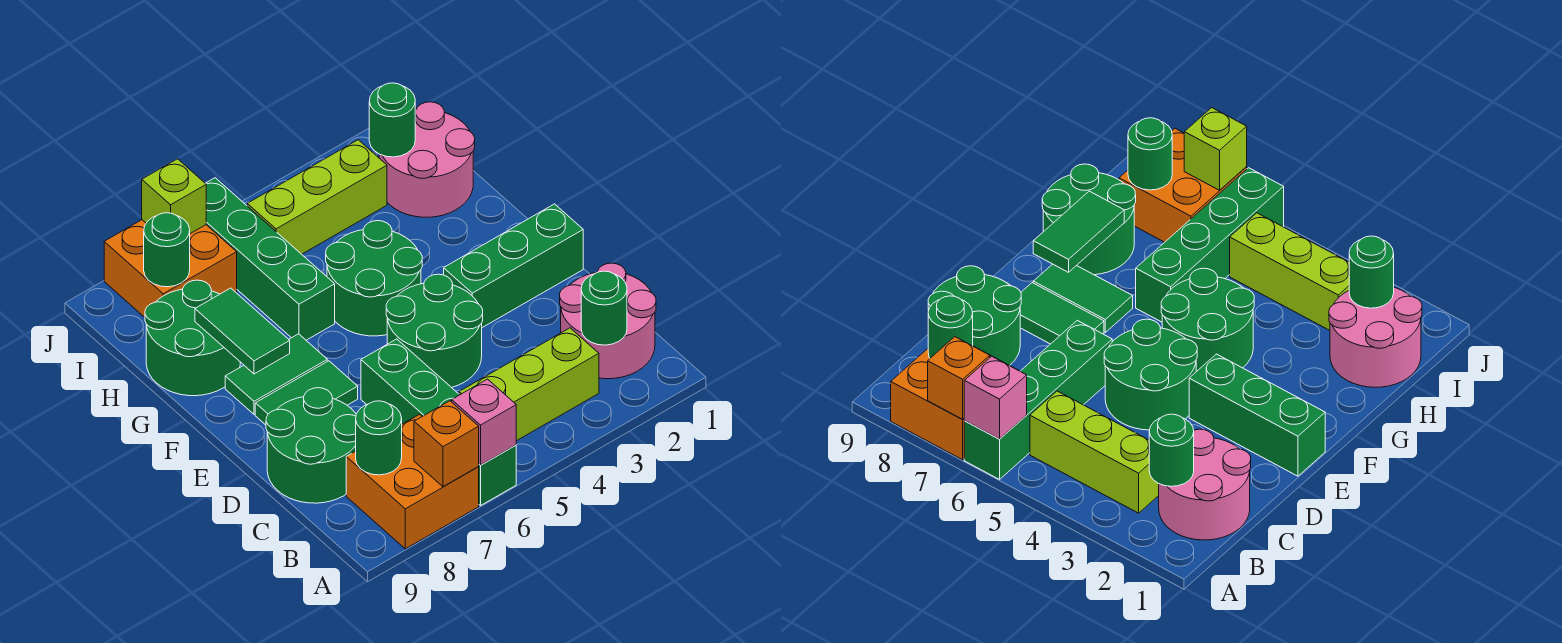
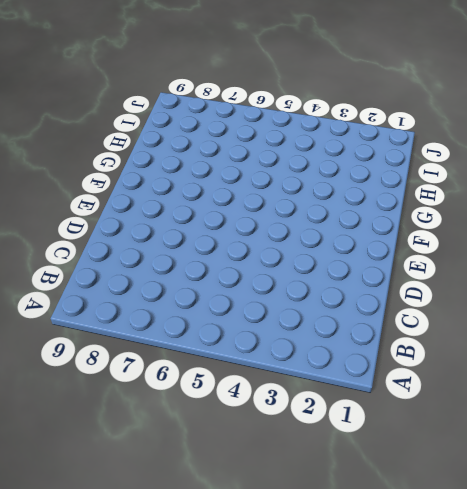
none -> green 1x4 brick [361,339,516,505]
none -> orange 2x2 brick [346,414,479,549]
none -> pink 2x2 round brick [560,263,656,379]

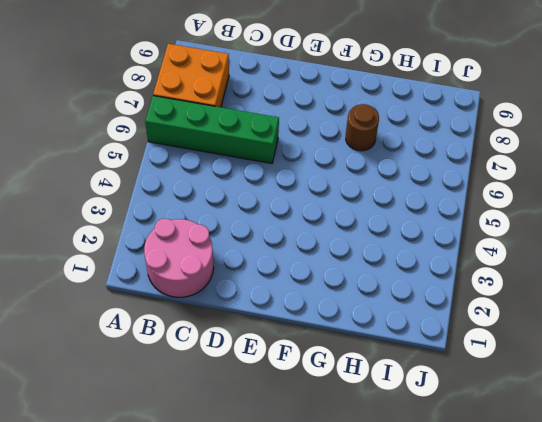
brown 1x1 round brick [346,104,379,151] -> none
none -> lime 1x3 brick [459,328,599,441]
none -> green 2x2 round brick [266,388,356,503]
none -> green 2x2 round brick [386,274,483,388]

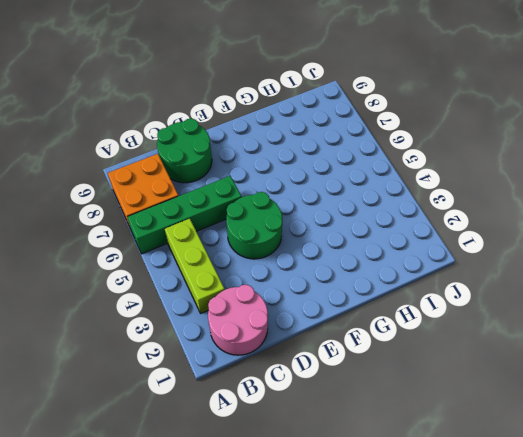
none -> green 1x3 brick [444,204,583,328]
none -> green 1x2 tile [255,361,358,425]
none -> green 2x2 round brick [326,221,422,336]

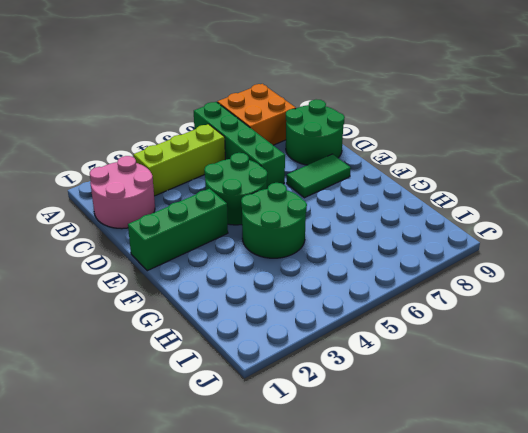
none -> green 1x2 tile [225,334,327,414]
none -> green 1x4 brick [205,178,335,340]
none -> green 2x2 round brick [145,280,240,396]

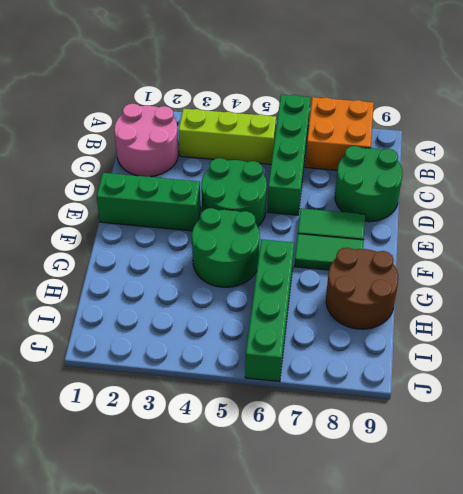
brown 2x2 round brick [326,248,398,329] -> green 2x2 round brick [145,280,240,396]
none -> pink 2x2 round brick [379,102,475,217]
none -> lime 1x3 brick [247,140,387,254]
none -> orange 2x2 brick [104,220,237,317]

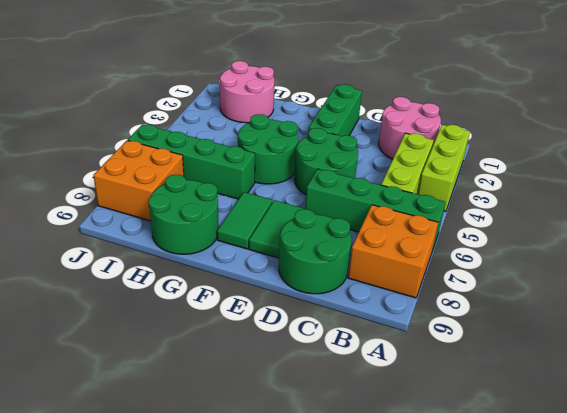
lime 1x3 brick [418,125,470,211] -> lime 1x3 brick moved to [247,140,387,254]
none -> pink 1x1 brick [452,379,516,465]
none -> orange 1x1 brick [414,401,479,487]
none -> green 1x1 round brick [581,271,627,345]

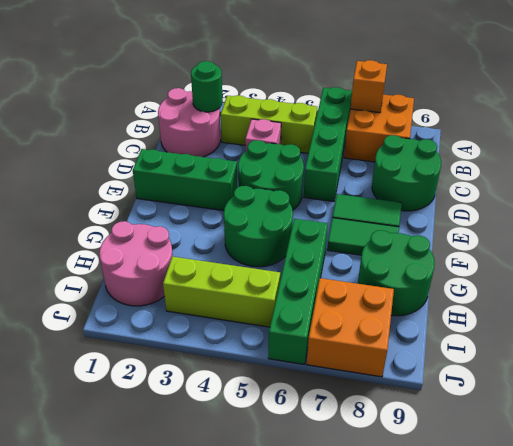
pink 1x1 brick [245,119,281,151] -> pink 1x1 brick moved to [452,379,516,465]
none -> green 1x1 round brick [356,401,402,475]
none -> green 1x2 tile [195,288,290,374]
none -> green 1x1 round brick [369,83,415,157]

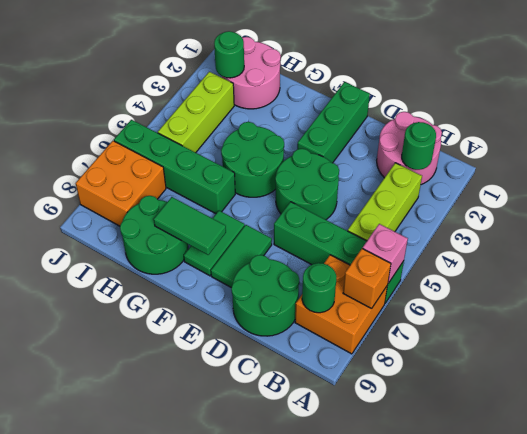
none -> green 1x1 round brick [144,213,190,287]
none -> lime 1x1 brick [142,159,206,234]

